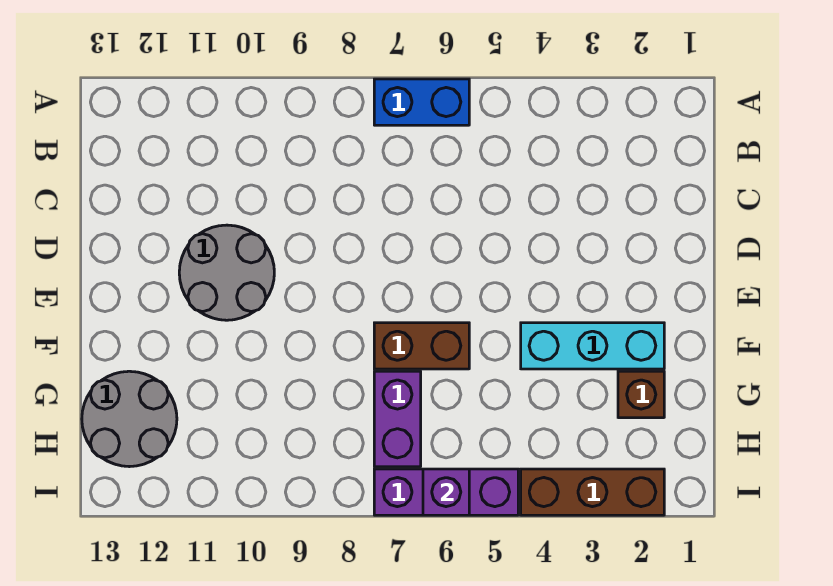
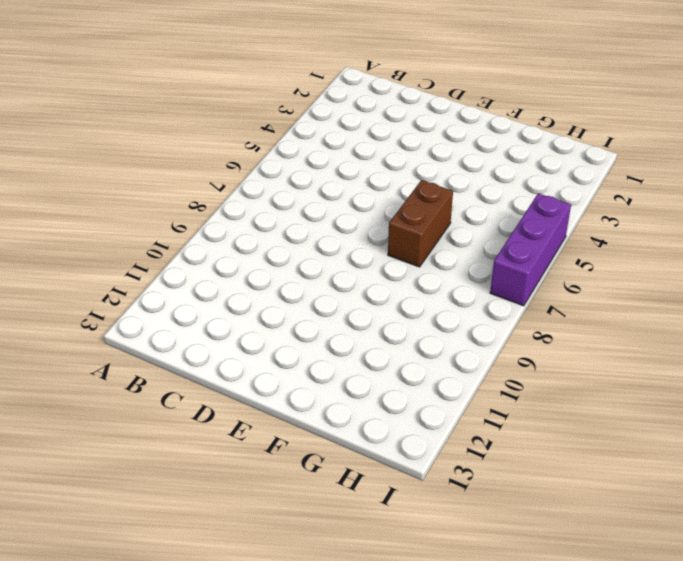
none -> blue 1x2 brick [374,79,469,125]
none -> grey 2x2 round brick [179,225,274,320]

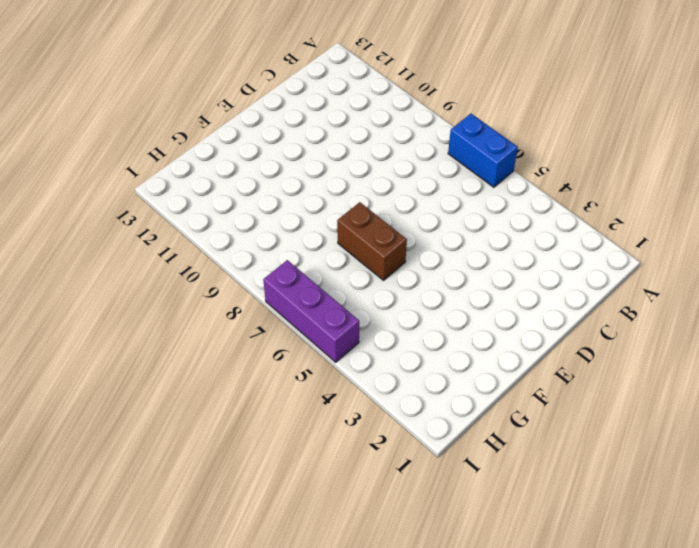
none -> grey 2x2 round brick [179,225,274,320]
none -> cyan 1x3 brick [521,323,664,369]

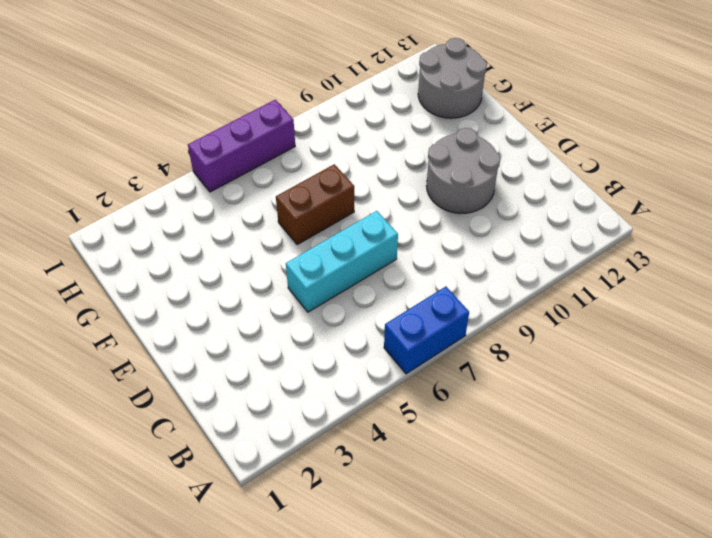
cyan 1x3 brick [286,211,398,312] -> cyan 1x3 brick moved to [521,323,664,369]
none -> brown 1x1 brick [618,371,664,418]
none -> purple 1x2 brick [374,371,421,467]

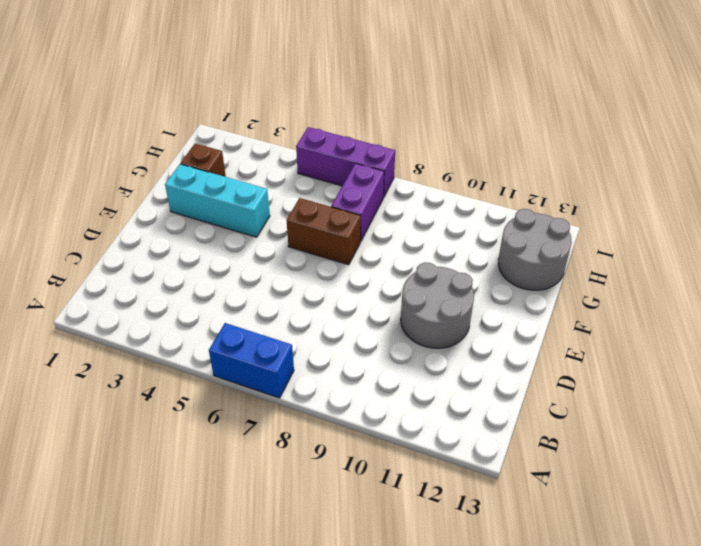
none -> brown 1x3 brick [521,469,664,515]
none -> purple 1x1 brick [423,469,469,515]

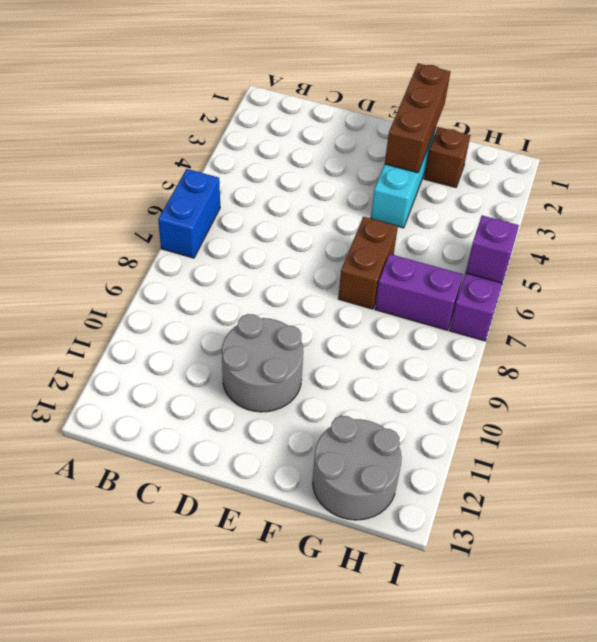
brown 1x3 brick [385,63,451,173] -> brown 1x3 brick moved to [521,469,664,515]

